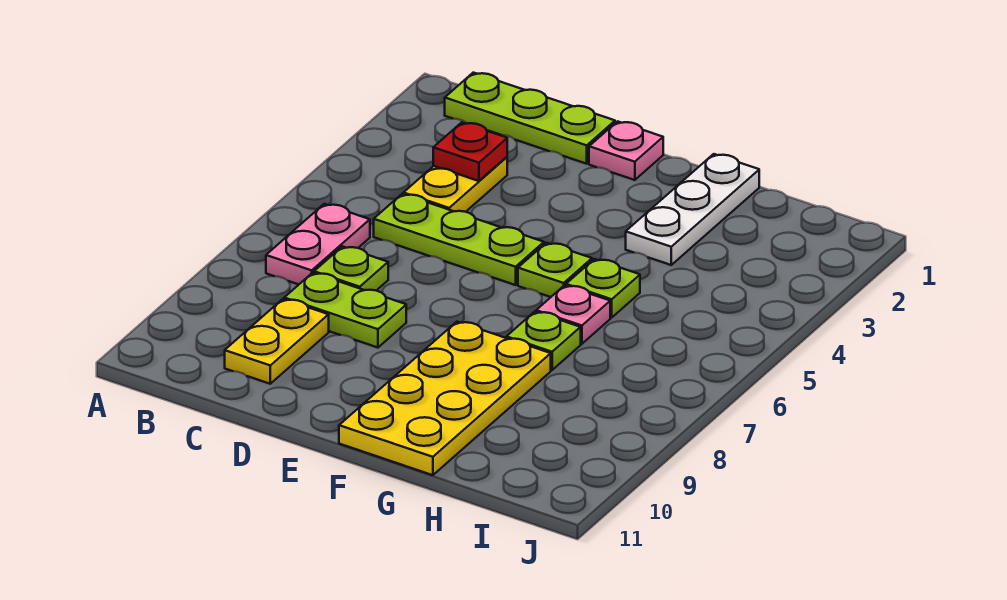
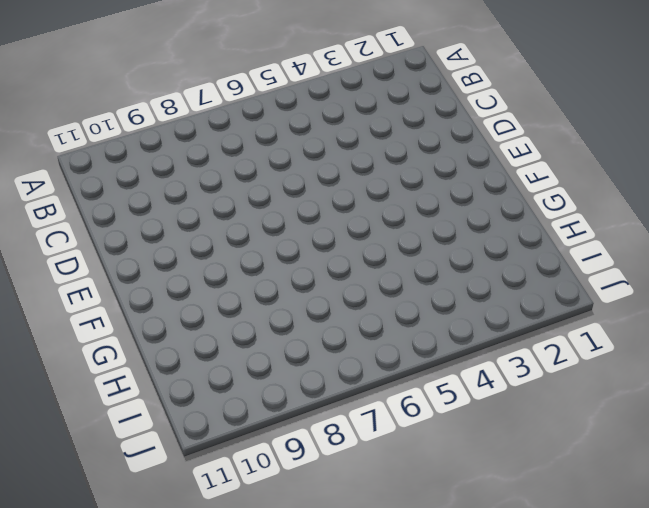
none -> lime 1x3 plate [445,73,615,164]
none -> pink 1x2 plate [266,204,370,284]
none -> yellow 1x2 plate [403,157,507,212]

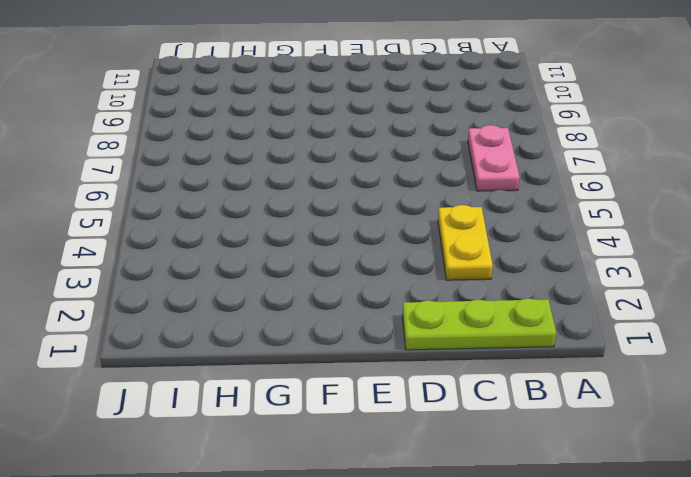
none -> lime 1x3 plate [374,194,544,285]
none -> lime 1x1 plate [314,246,388,291]
none -> lime 1x2 plate [284,273,406,348]

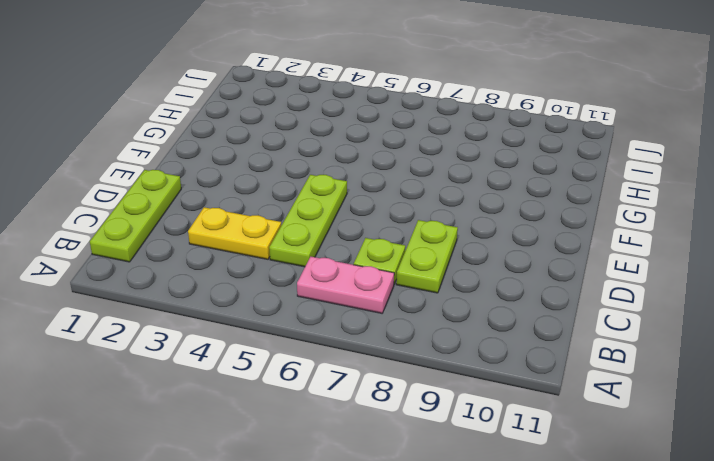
none -> yellow 1x2 plate [225,299,329,384]
none -> pink 1x1 plate [589,121,663,180]
none -> lime 1x1 plate [518,243,592,297]

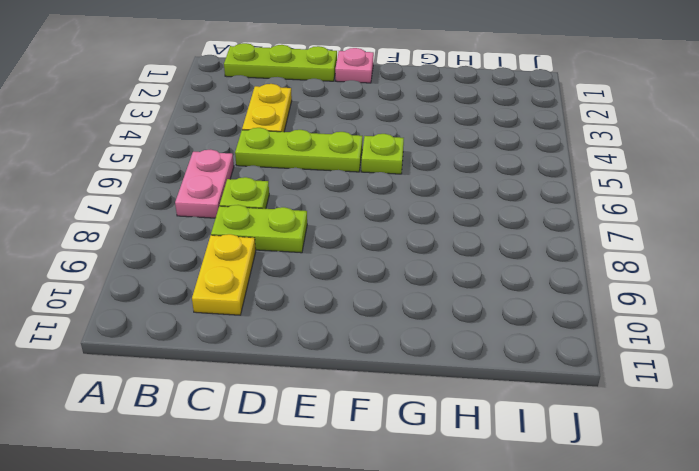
none -> yellow 2x4 plate [339,322,551,475]
none -> white 1x3 plate [626,154,759,265]
none -> lime 1x1 plate [566,259,640,318]

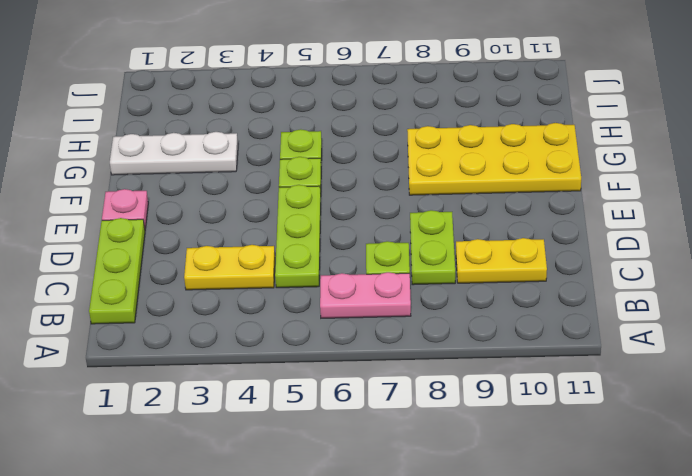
none -> pink 1x1 plate [536,285,610,344]
none -> lime 1x1 plate [506,312,581,370]
none -> red 1x1 plate [433,122,507,181]

